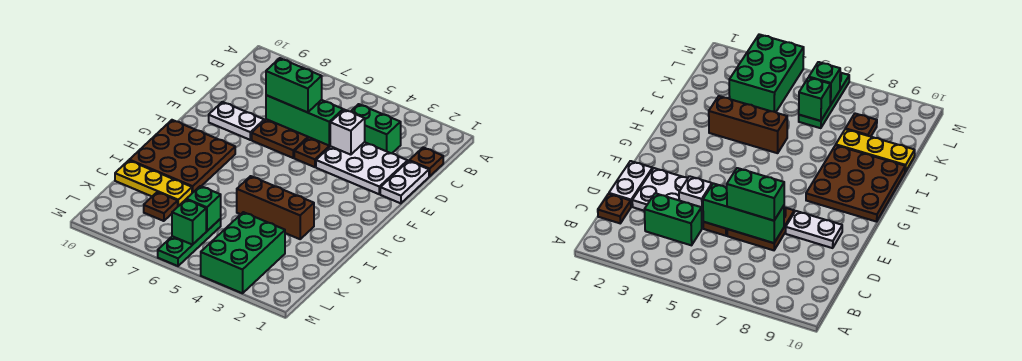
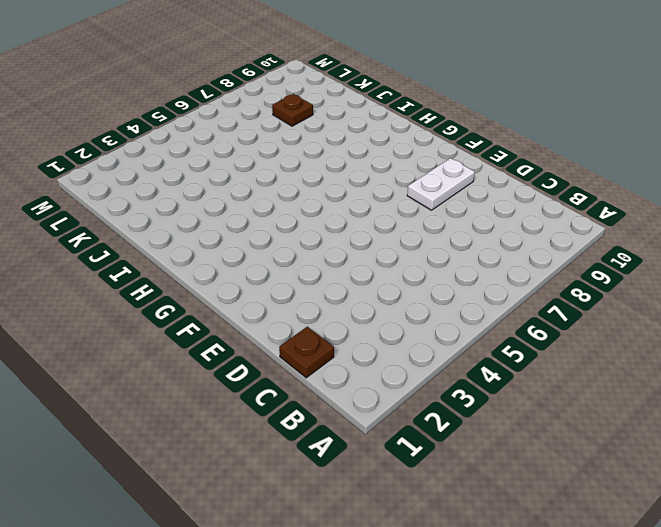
none -> green 1x2 brick [351,104,401,153]
none -> white 1x2 plate [380,161,429,203]
none -> white 2x3 plate [316,142,408,194]

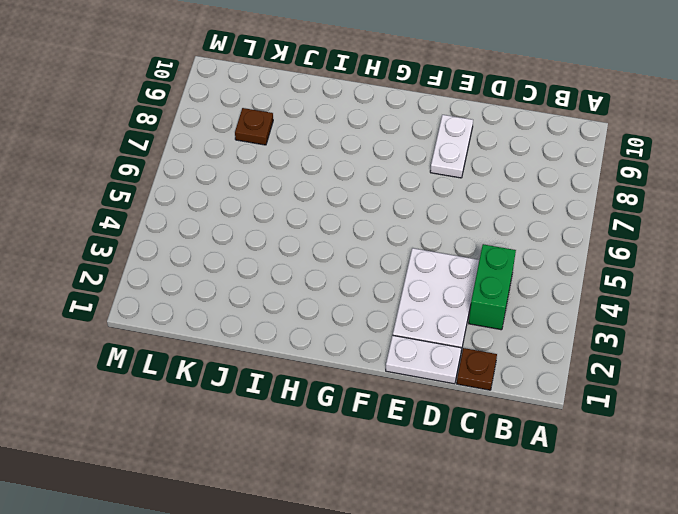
none -> brown 1x2 plate [294,137,330,167]
none -> brown 2x2 plate [252,119,309,158]
none -> brown 3x3 plate [129,120,235,193]

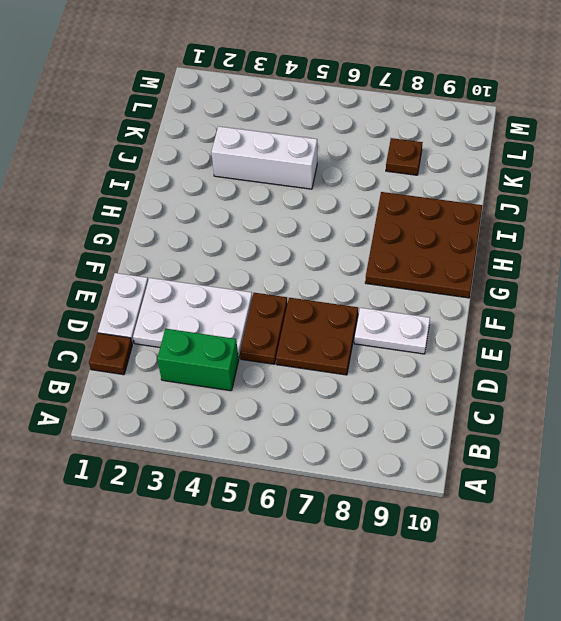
white 1x3 brick [212,126,317,189] -> none
none -> brown 1x3 brick [237,176,314,239]
none -> yellow 1x3 plate [115,160,192,206]
none -> green 2x3 brick [201,212,285,293]

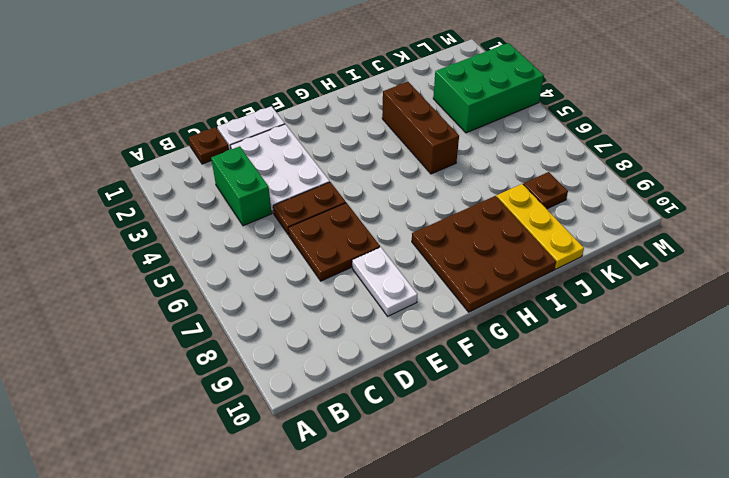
none -> green 1x3 plate [158,219,221,266]
none -> white 1x1 brick [330,110,365,155]
none -> green 1x3 brick [266,95,343,146]

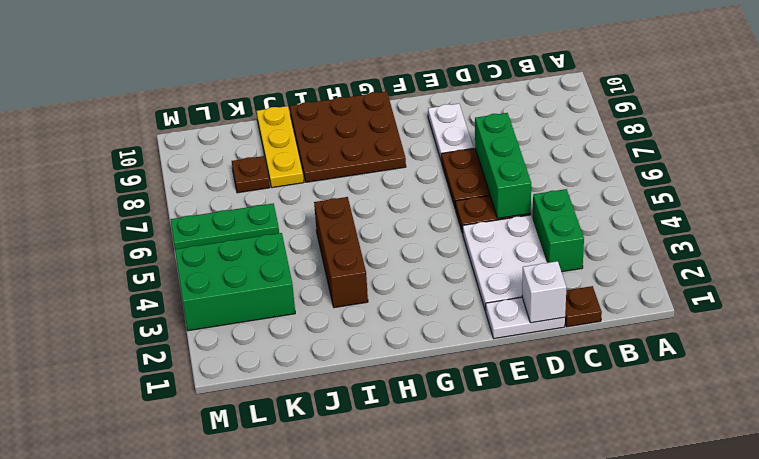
white 1x1 brick [522,261,566,323] -> white 1x1 brick moved to [330,110,365,155]
none -> green 1x1 brick [186,186,221,231]
none -> green 1x1 brick [172,200,206,245]
none -> green 1x2 brick [266,58,322,113]

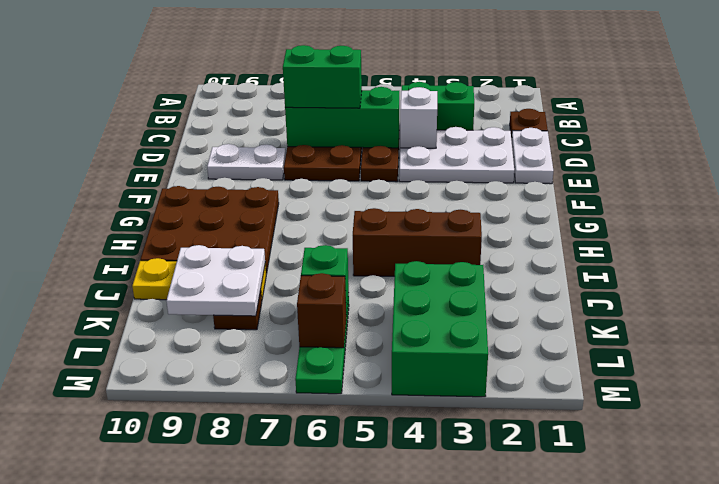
white 2x2 plate [166,245,265,316] -> none
brown 1x1 brick [297,273,346,348] -> green 1x1 brick [172,200,206,245]

